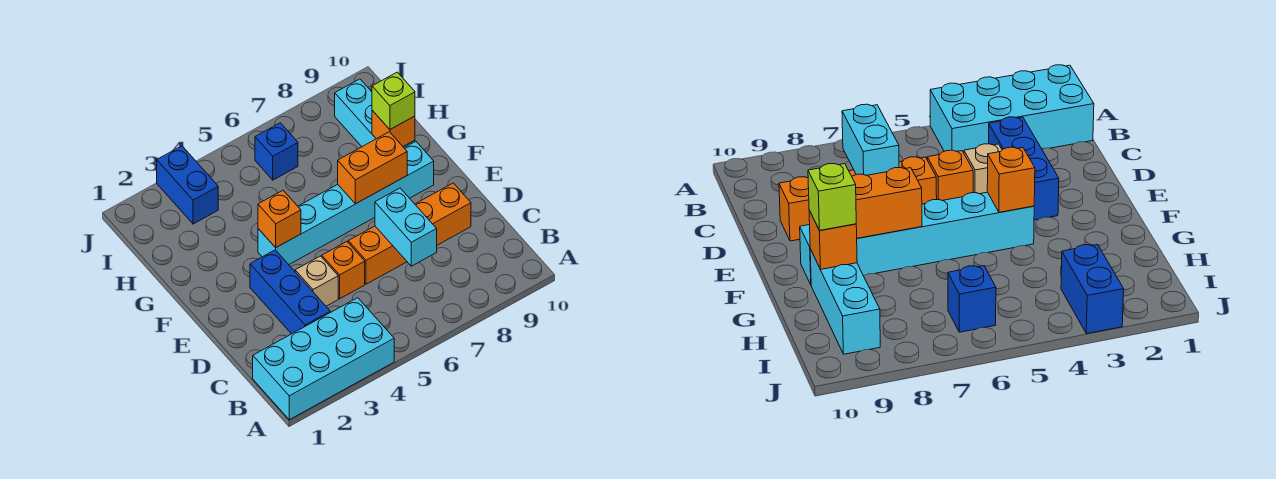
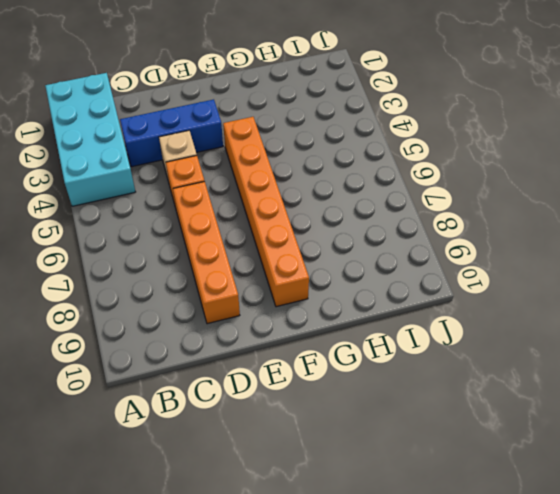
orange 1x6 brick [223,117,309,307] -> cyan 1x6 brick [258,142,434,264]
none -> cyan 1x3 brick [335,79,415,148]
none -> blue 1x2 brick [157,146,218,224]
none -> blue 1x1 brick [255,123,298,180]

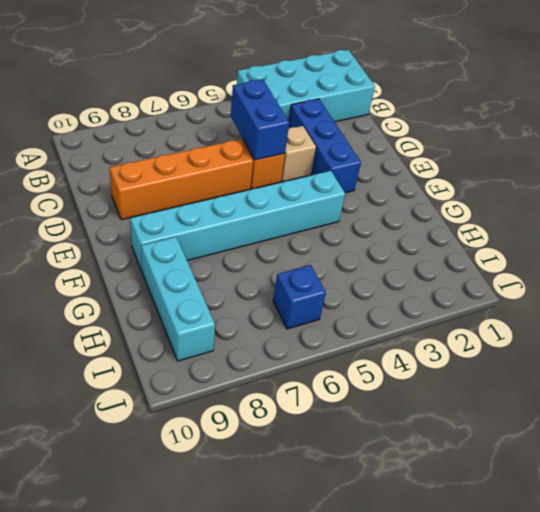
blue 1x2 brick [231,80,289,160] -> blue 1x2 brick moved to [157,146,218,224]
none -> cyan 1x2 brick [375,188,437,266]
none -> orange 1x1 brick [258,190,301,248]
none -> orange 1x2 brick [338,132,407,204]

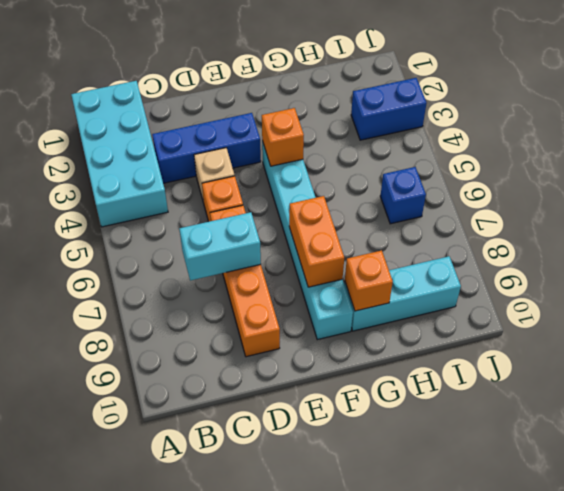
none -> lime 1x1 brick [372,72,415,129]

